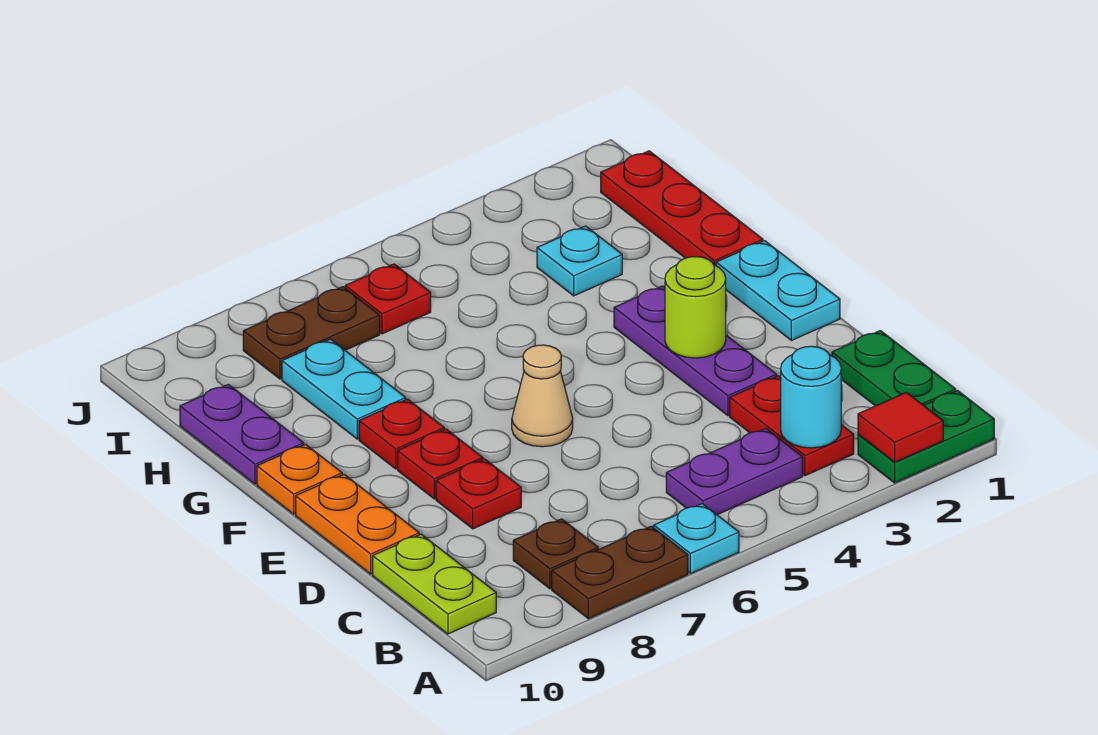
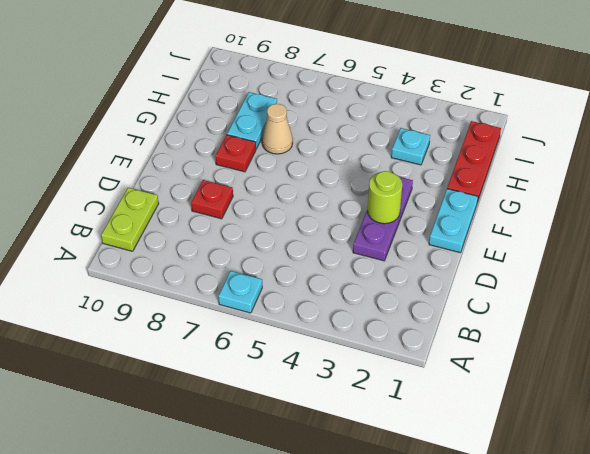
tan 1x1 cone [262,104,293,154] -> tan 1x1 cone moved to [512,345,573,447]
none -> green 1x2 plate [858,391,994,483]
none -> brown 1x2 plate [552,526,688,619]
none -> green 1x2 plate [832,331,956,406]

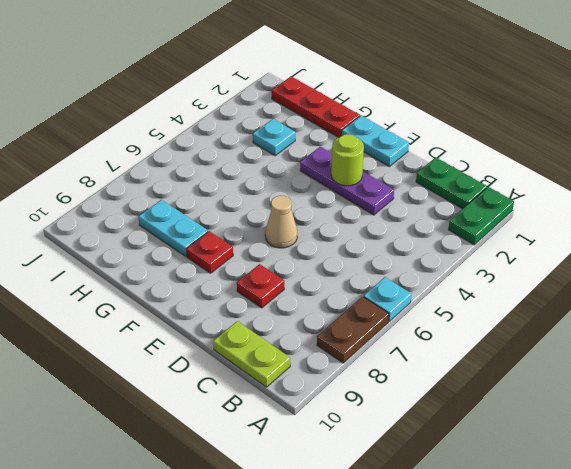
none -> red 1x2 plate [730,376,854,476]
none -> purple 1x2 plate [666,428,803,515]
none -> brown 1x1 plate [513,519,598,589]

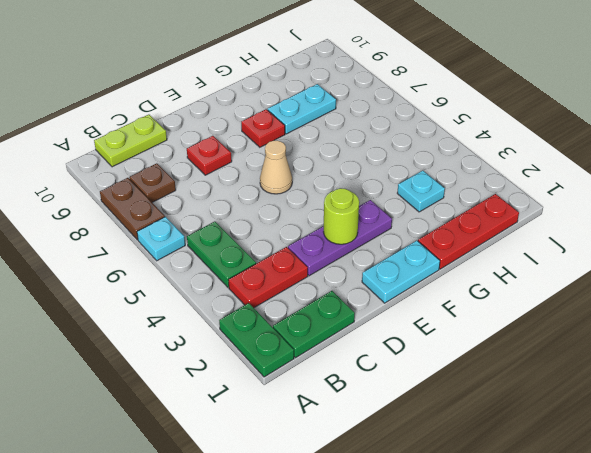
green 1x2 plate [187,222,256,287] -> purple 1x2 plate [666,428,803,515]
none -> orange 1x2 plate [296,474,419,574]
none -> red 1x1 plate [398,429,483,499]
none -> orange 1x1 plate [257,444,342,514]

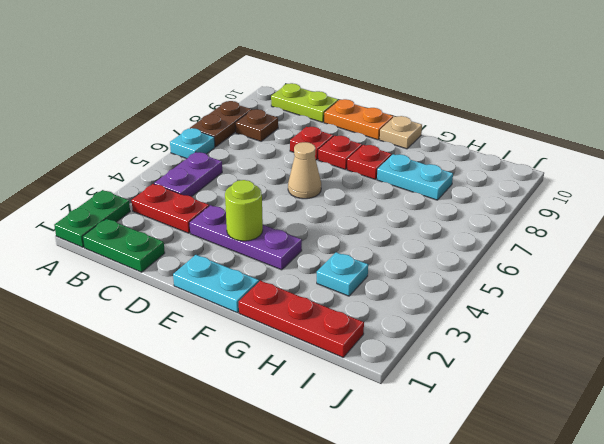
tan 1x1 plate [380,116,422,149] -> orange 1x1 plate [257,444,342,514]
none -> purple 1x2 plate [180,384,304,484]
none -> red 1x1 plate [345,264,431,334]
none -> brown 1x2 plate [243,287,380,379]

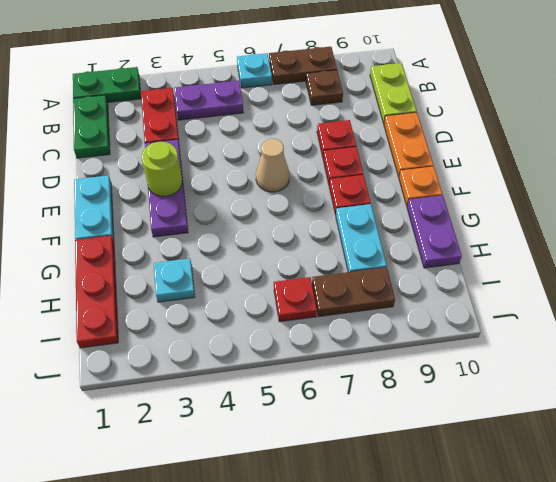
none -> red 1x1 tile [858,392,943,462]
none -> cyan 1x1 round brick [781,346,841,448]

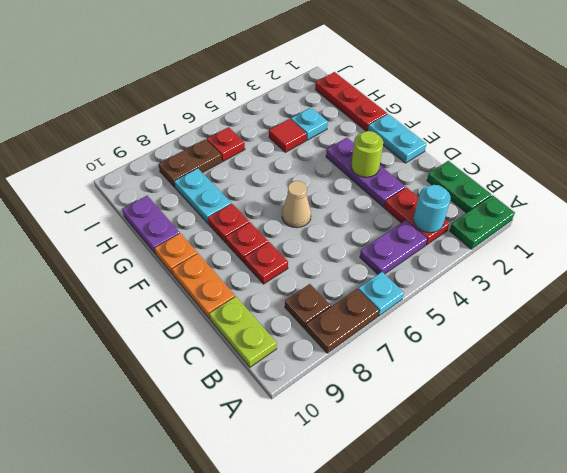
red 1x1 tile [269,119,306,152] -> red 1x1 tile moved to [858,392,943,462]

